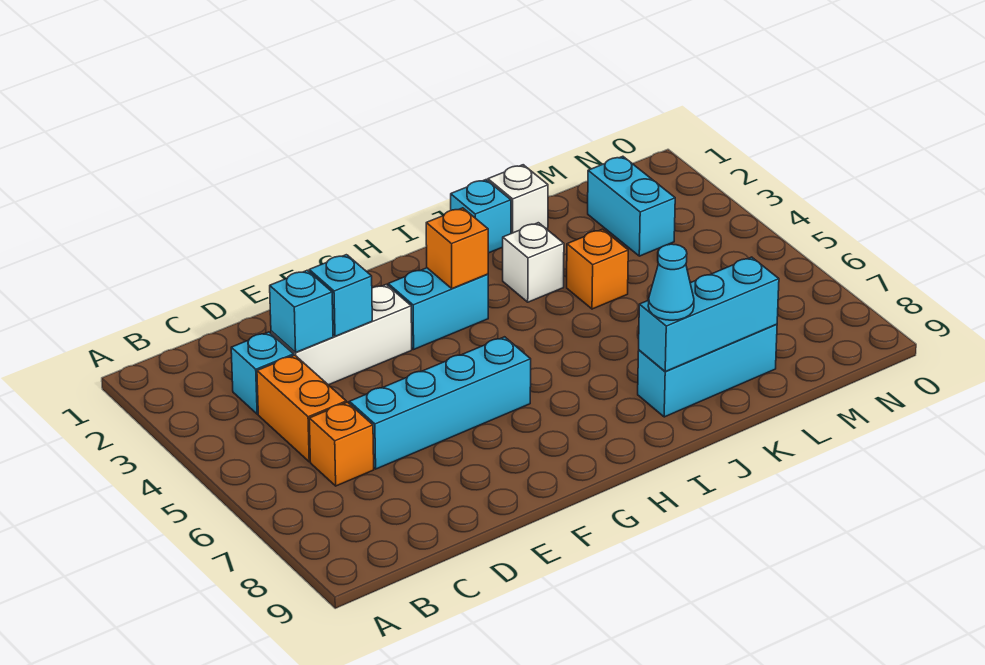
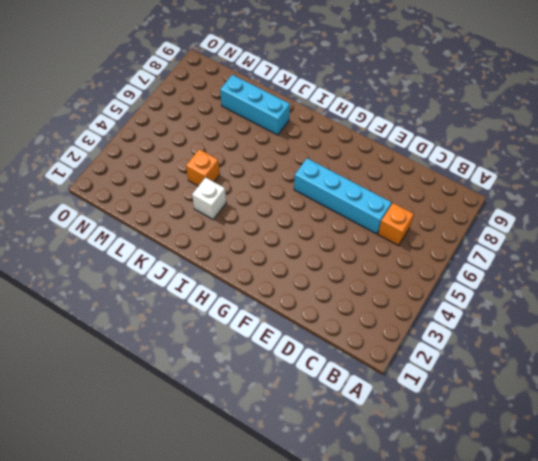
none -> cyan 1x1 brick [231,332,294,414]
none -> orange 1x2 brick [257,355,346,462]
none -> white 1x3 brick [271,284,412,385]

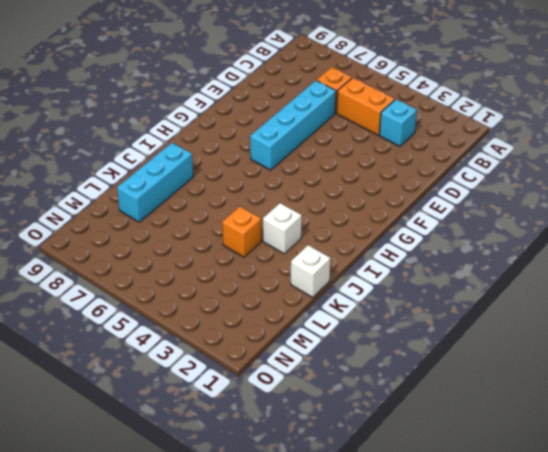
none -> white 1x3 brick [271,284,412,385]
none -> cyan 1x2 brick [388,268,488,349]
none -> cyan 1x1 brick [451,180,511,253]

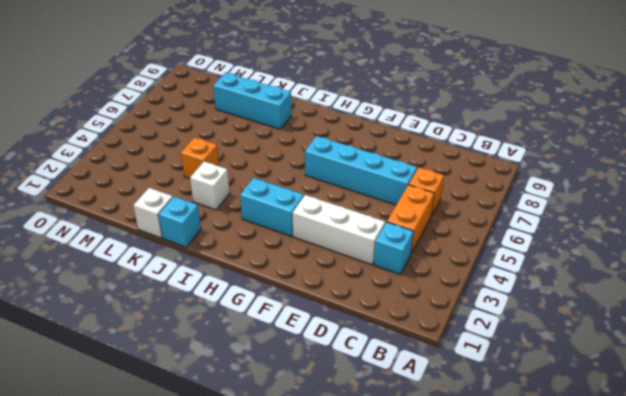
none -> cyan 1x2 brick [588,156,675,256]
none -> cyan 1x1 brick [270,270,333,353]
none -> cyan 1x1 brick [309,255,372,336]

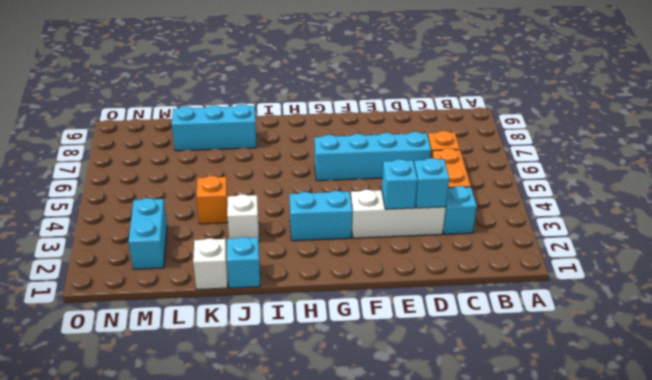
none -> orange 1x1 brick [426,208,488,289]
none -> cyan 1x3 brick [639,257,779,371]
none -> cyan 1x1 cone [648,244,694,320]

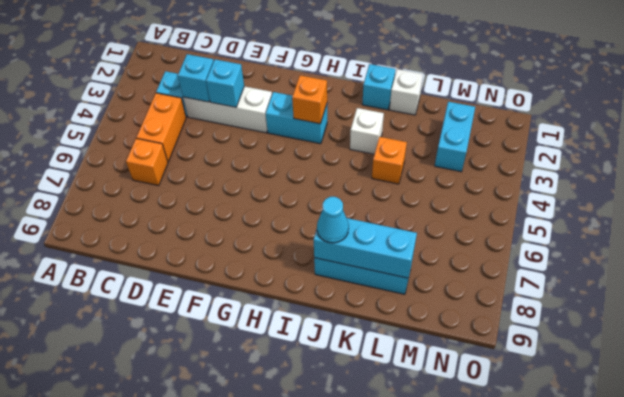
none -> cyan 1x4 brick [349,337,531,469]

